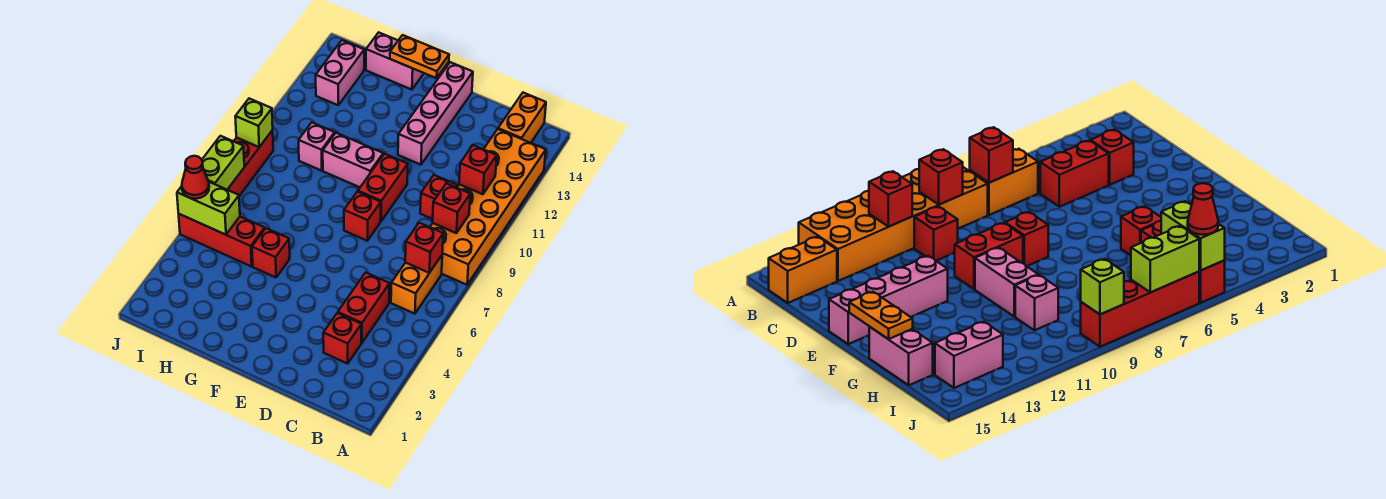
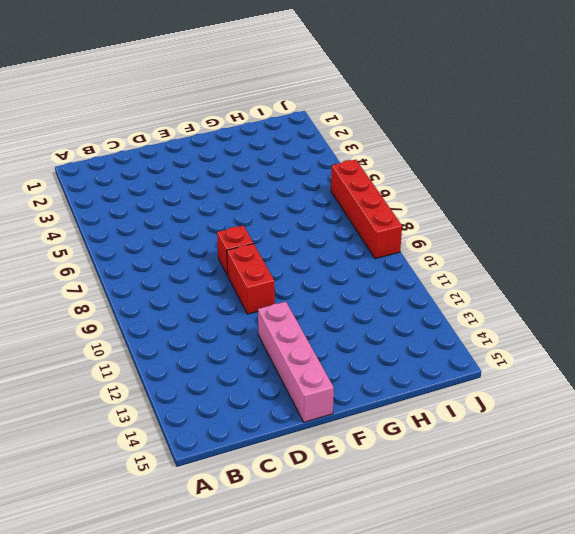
none -> orange 2x6 brick [430,129,546,285]
none -> orange 1x2 brick [391,255,442,314]
none -> orange 1x2 brick [498,93,546,143]

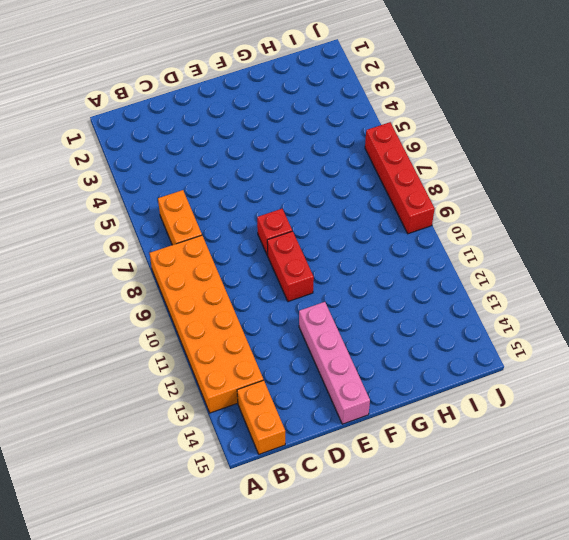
none -> red 1x1 brick [323,313,361,364]
none -> red 1x2 brick [338,273,390,343]
none -> red 1x1 brick [420,175,457,219]

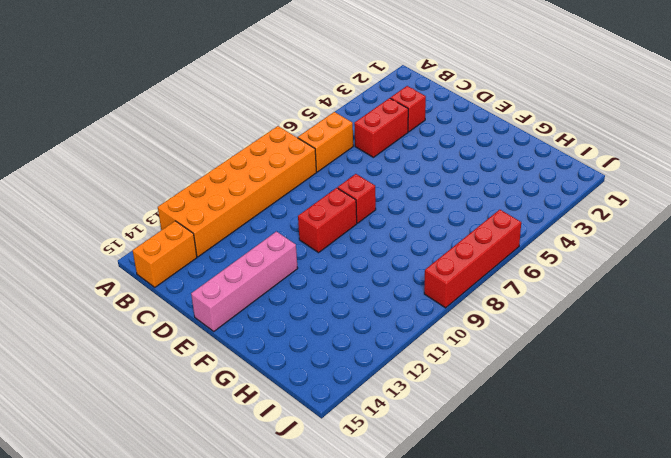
none -> red 1x1 brick [420,175,457,219]
none -> pink 1x2 brick [323,133,383,187]
none -> red 1x1 brick [252,228,290,277]

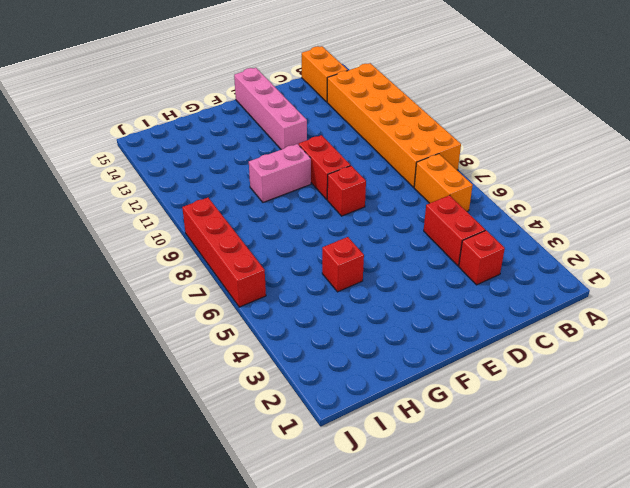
none -> red 1x1 brick [420,175,457,219]
none -> pink 1x2 brick [366,32,424,90]
none -> red 1x3 brick [179,214,265,267]

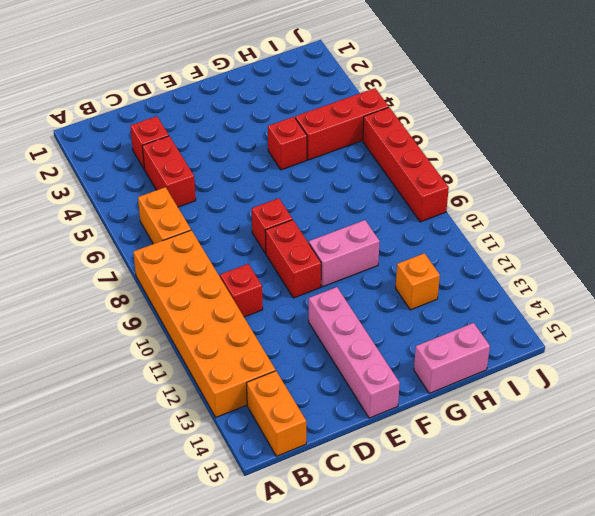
orange 1x1 brick [396,253,440,310] -> none
none -> pink 1x1 brick [299,123,335,171]
none -> pink 1x2 brick [316,40,364,105]
none -> red 1x1 brick [405,223,443,273]

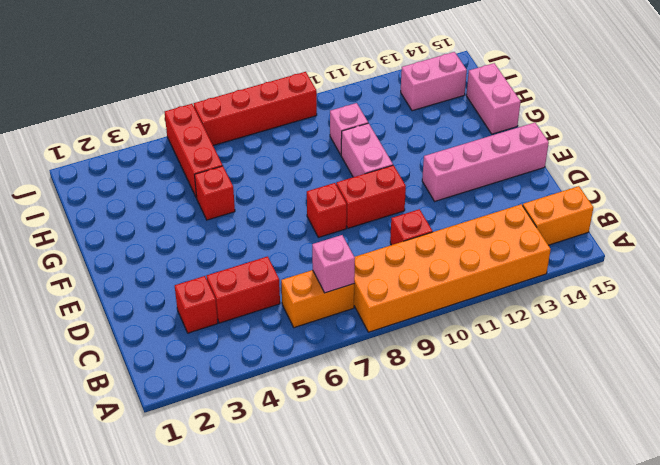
pink 1x1 brick [312,235,355,293] -> red 1x1 brick [405,223,443,273]
none -> red 1x1 brick [433,183,470,233]
none -> red 1x1 brick [459,145,497,194]
none -> orange 1x2 plate [390,35,449,78]

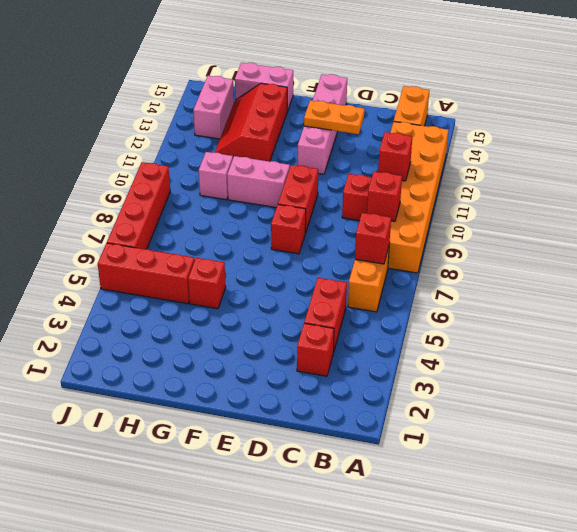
orange 1x2 plate [304,100,364,134] -> orange 1x2 plate moved to [390,35,449,78]
red 2x3 slope [215,83,287,162] -> none
none -> lime 1x2 brick [177,182,240,235]
none -> lime 1x2 brick [202,136,244,190]
none -> lime 1x1 brick [235,99,273,147]

